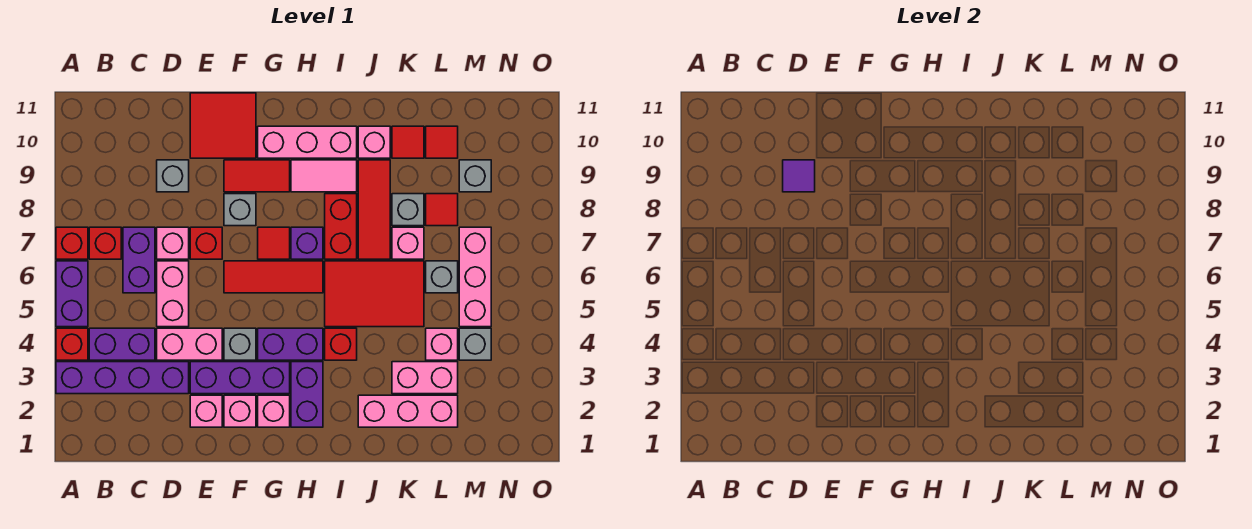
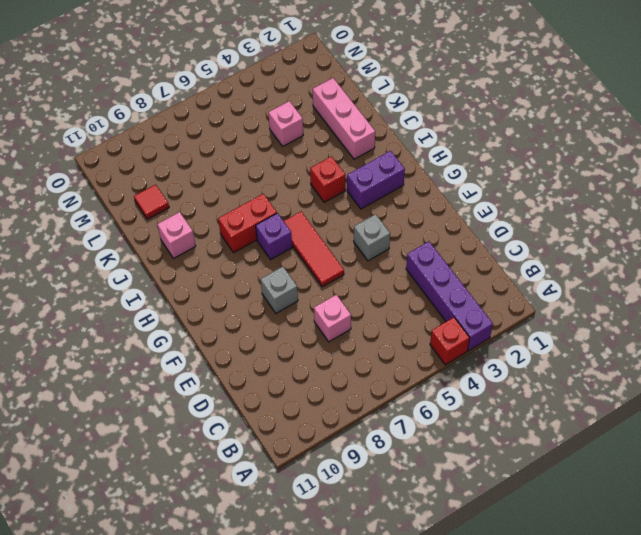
none -> purple 1x2 brick [56,261,88,327]
none -> red 1x1 brick [56,227,88,259]
none -> purple 1x2 brick [89,328,155,360]
none -> red 1x1 brick [89,227,121,259]

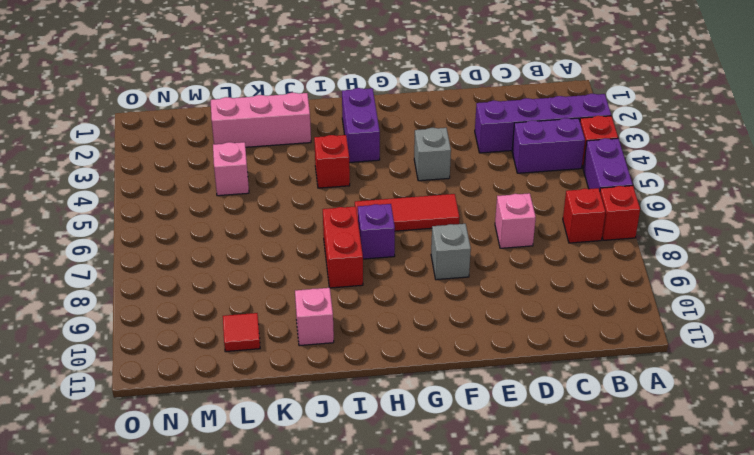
none -> purple 1x2 brick [123,227,155,293]
none -> pink 1x2 brick [157,328,222,360]
none -> pink 1x2 brick [157,261,189,327]
none -> grey 1x1 brick [157,160,189,192]

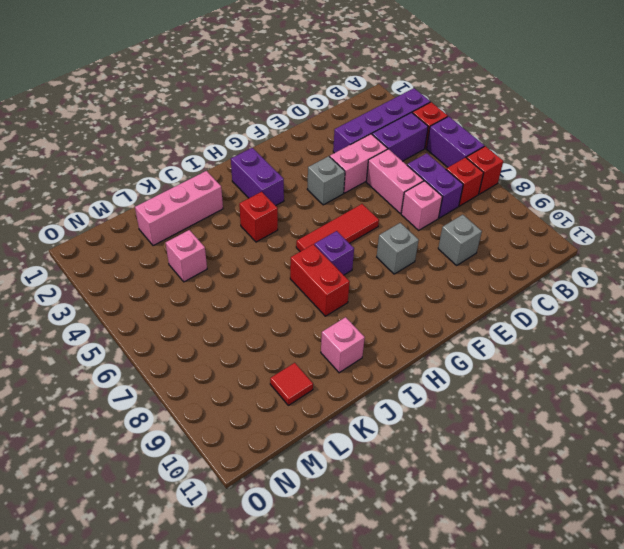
none -> pink 1x1 brick [190,395,222,427]
none -> purple 1x3 brick [190,362,290,394]
none -> red 1x1 brick [190,227,222,259]
none -> red 2x2 tile [190,93,256,158]

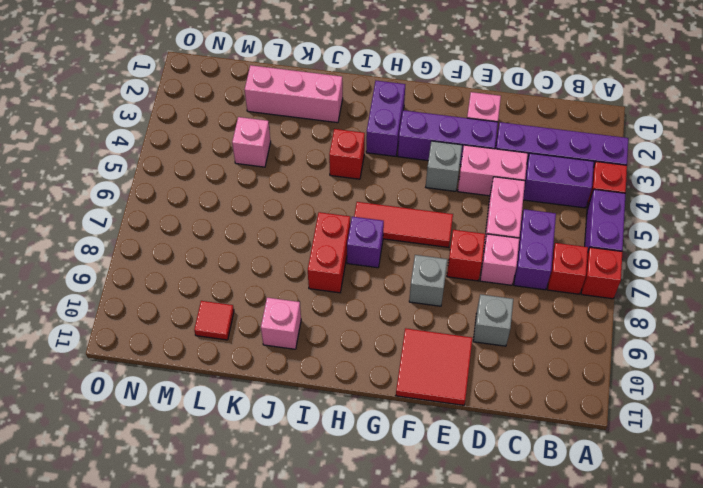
none -> pink 1x1 brick [224,395,256,427]
none -> red 1x2 tile [224,160,290,192]
none -> pink 1x1 brick [258,395,290,427]
none -> purple 1x2 brick [258,328,323,360]

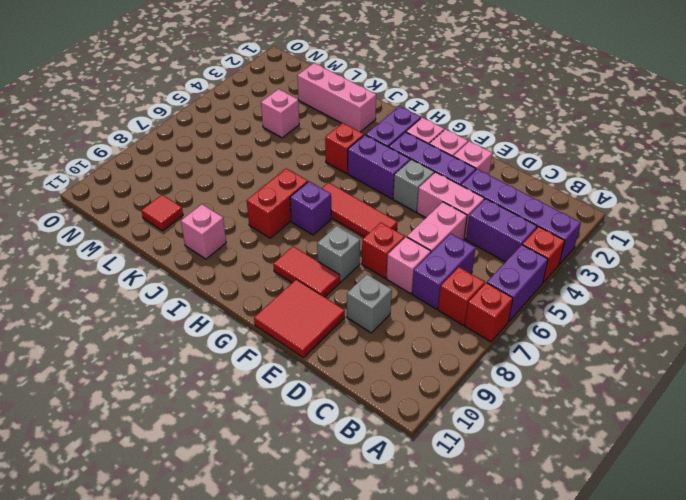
none -> red 1x1 tile [258,227,290,259]
none -> pink 1x3 brick [258,126,357,158]
none -> pink 1x2 tile [291,160,357,192]
none -> red 2x3 tile [325,261,424,327]

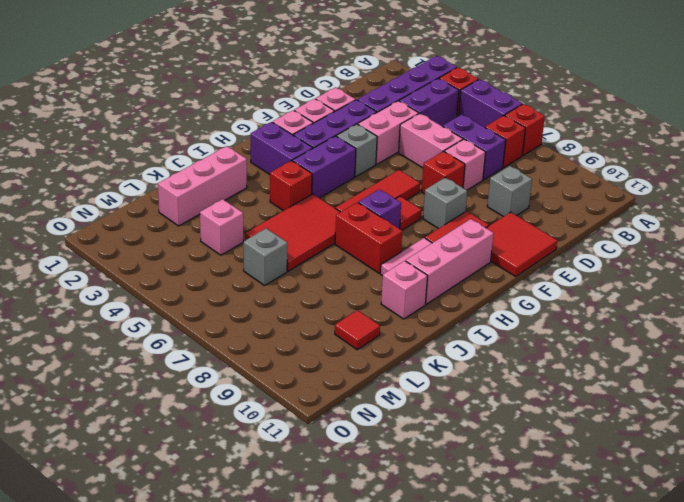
none -> red 1x3 tile [358,160,390,259]
none -> pink 1x2 brick [392,362,458,394]
none -> pink 1x1 brick [392,227,424,259]
none -> grey 1x1 brick [392,194,424,226]

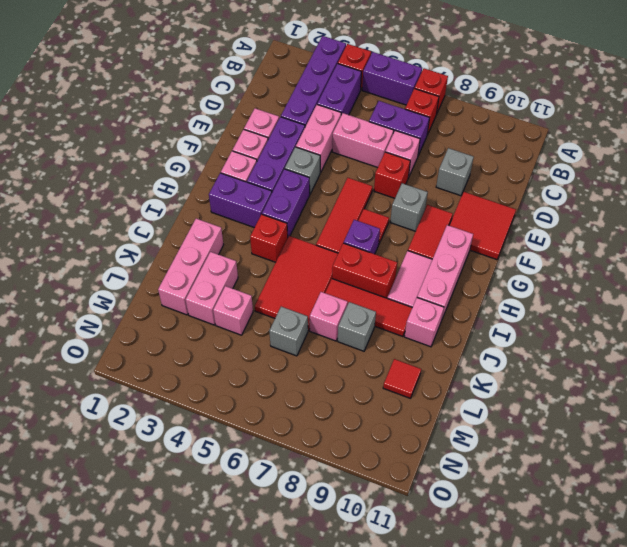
none -> red 1x1 tile [392,126,424,158]
none -> red 1x1 tile [426,194,458,226]
none -> grey 1x1 brick [459,328,491,360]
none -> pink 1x3 brick [459,227,491,327]

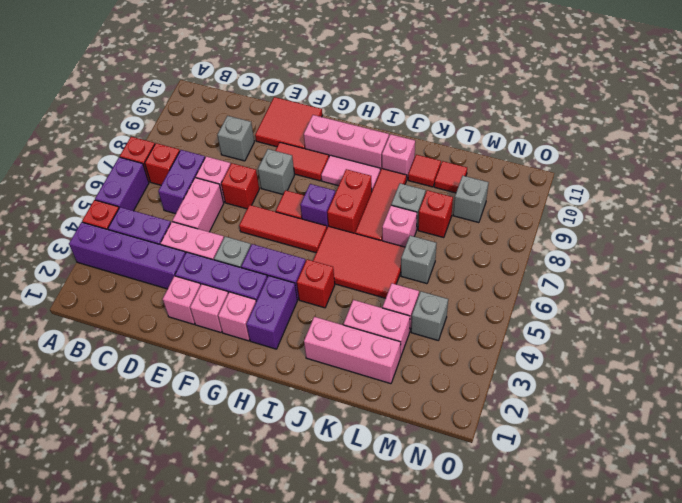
red 1x1 brick [418,190,453,238] -> red 1x1 tile [426,194,458,226]
none -> pink 1x3 brick [459,227,491,327]
none -> purple 1x1 tile [783,160,815,192]

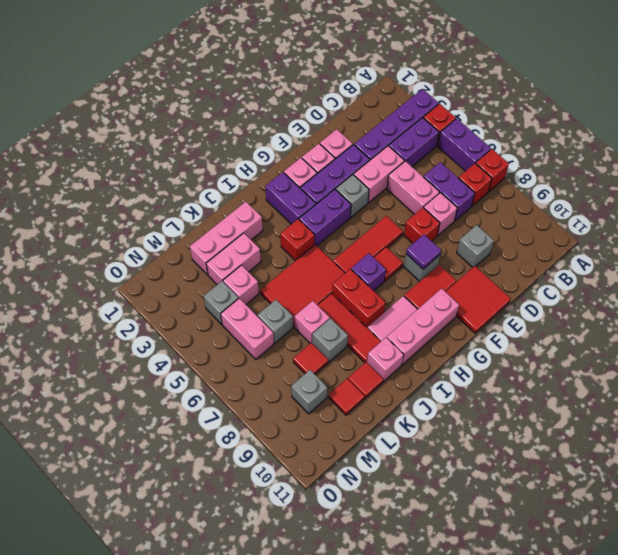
purple 1x1 tile [406,234,441,269] -> purple 1x1 tile moved to [783,160,815,192]
pink 1x2 brick [221,298,274,359] -> pink 1x3 brick [459,227,491,327]

